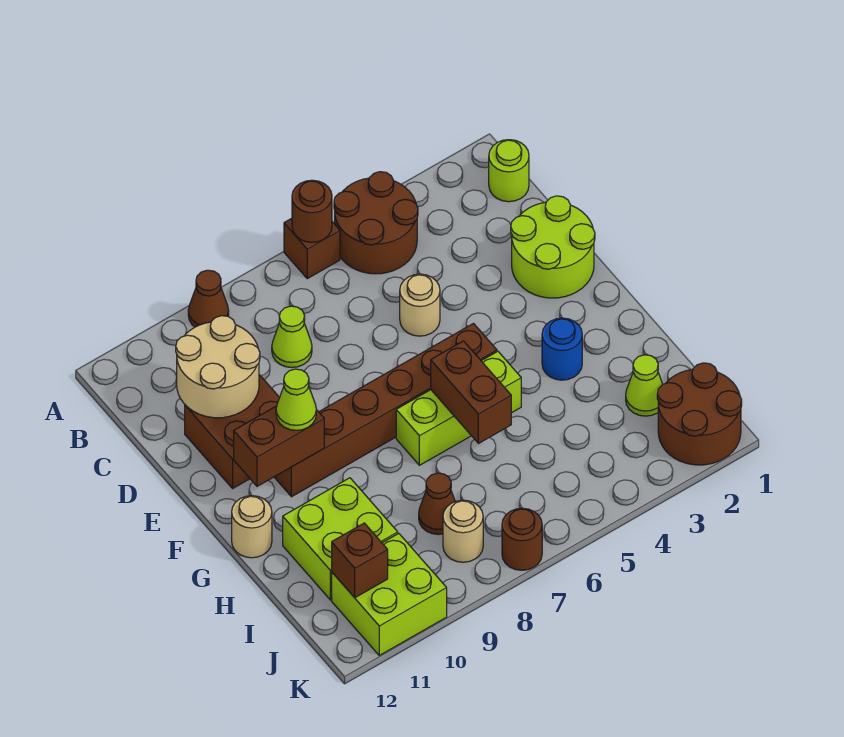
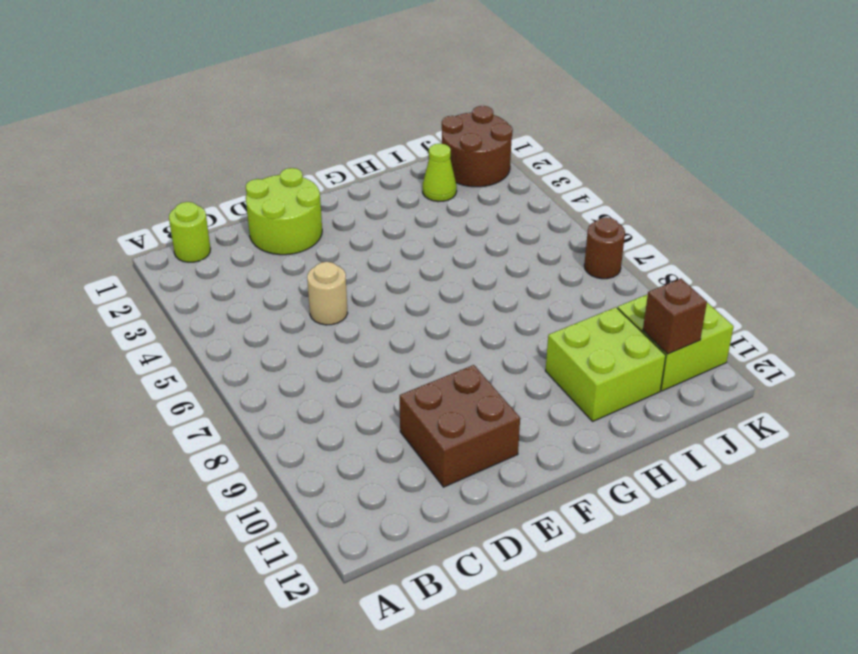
none -> brown 2x2 round brick [334,172,418,274]
none -> brown 1x1 brick [284,218,340,279]
none -> brown 1x1 cone [188,270,229,327]

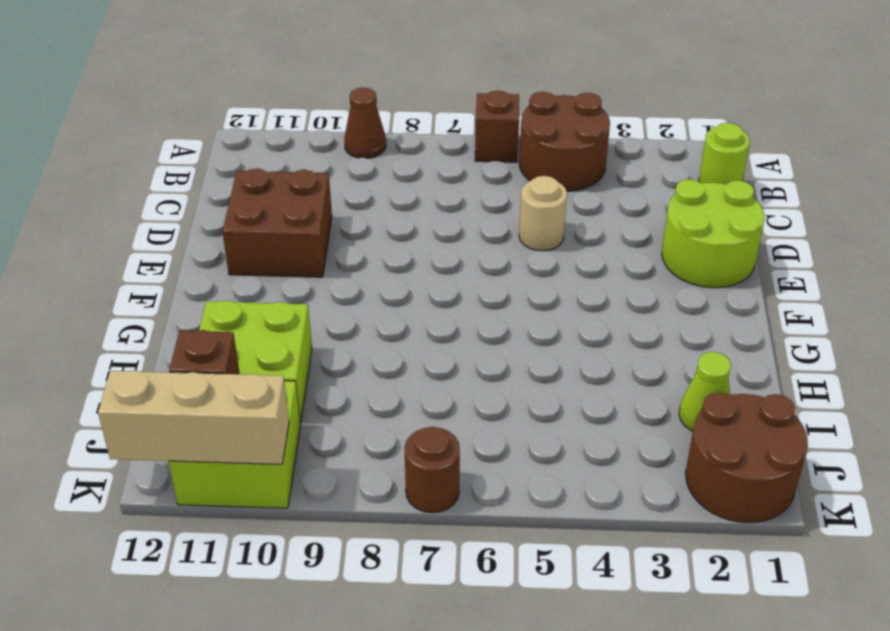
tan 1x3 brick [98,370,289,464] -> none
none -> lime 1x1 cone [272,306,312,368]
none -> brown 1x6 brick [274,324,497,497]
none -> blue 1x1 round brick [542,318,582,380]

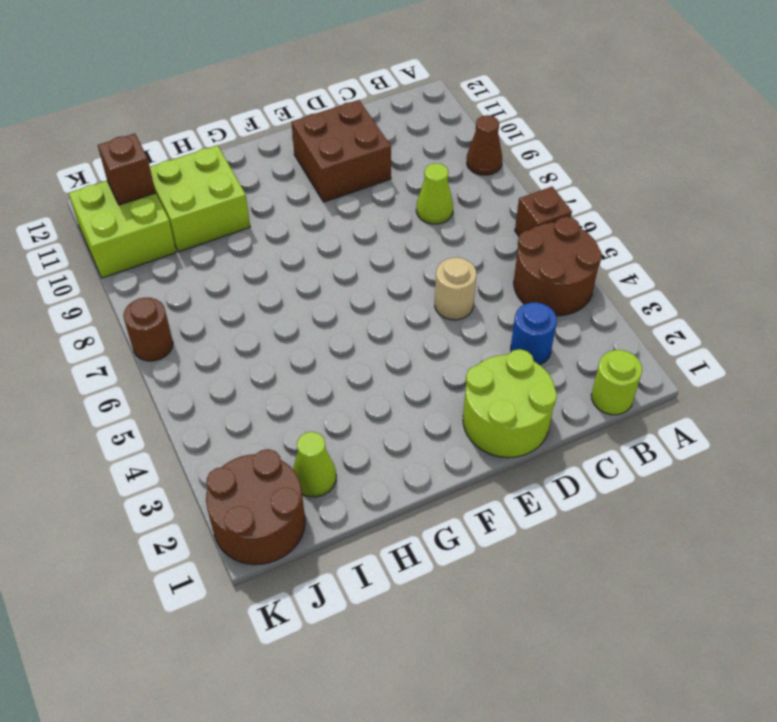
blue 1x1 round brick [511,302,557,365] -> blue 1x1 round brick moved to [542,318,582,380]
none -> brown 1x6 brick [274,324,497,497]
none -> lime 1x3 brick [396,351,521,465]
none -> tan 1x1 round brick [232,496,272,558]

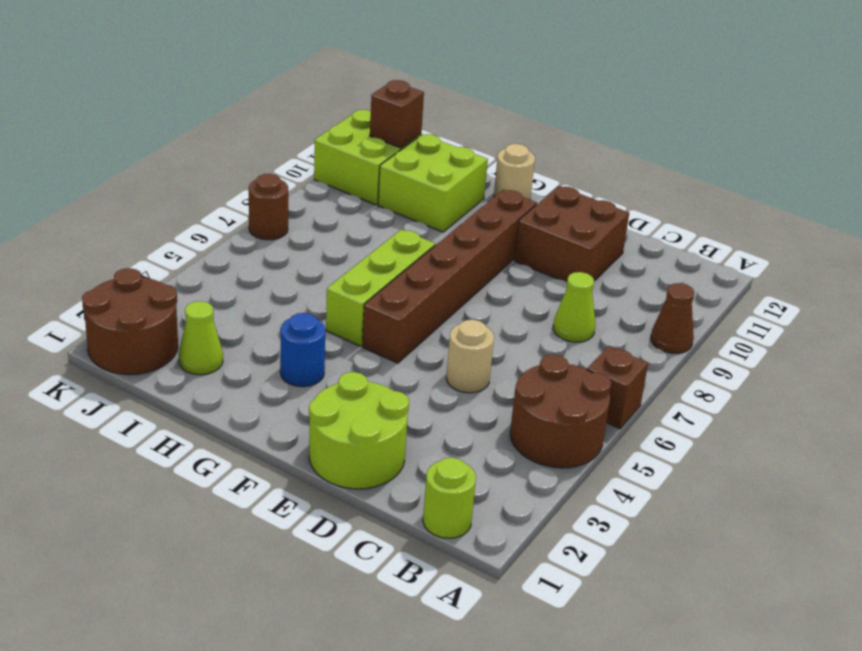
none -> brown 1x1 cone [419,473,455,535]
none -> tan 1x1 round brick [443,500,483,562]
none -> brown 1x1 round brick [292,180,332,242]

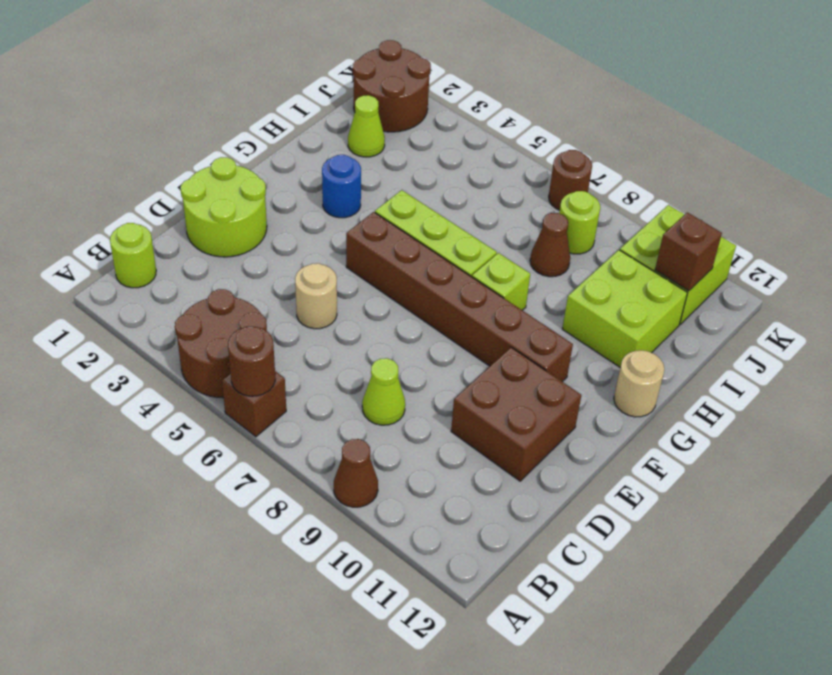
lime 1x1 brick [472,253,530,310] -> none
lime 1x1 round brick [559,191,600,254] -> tan 1x1 round brick [443,500,483,562]
none -> tan 2x2 round brick [176,316,260,418]
none -> brown 1x2 brick [234,406,324,486]
none -> brown 1x2 brick [431,341,511,443]

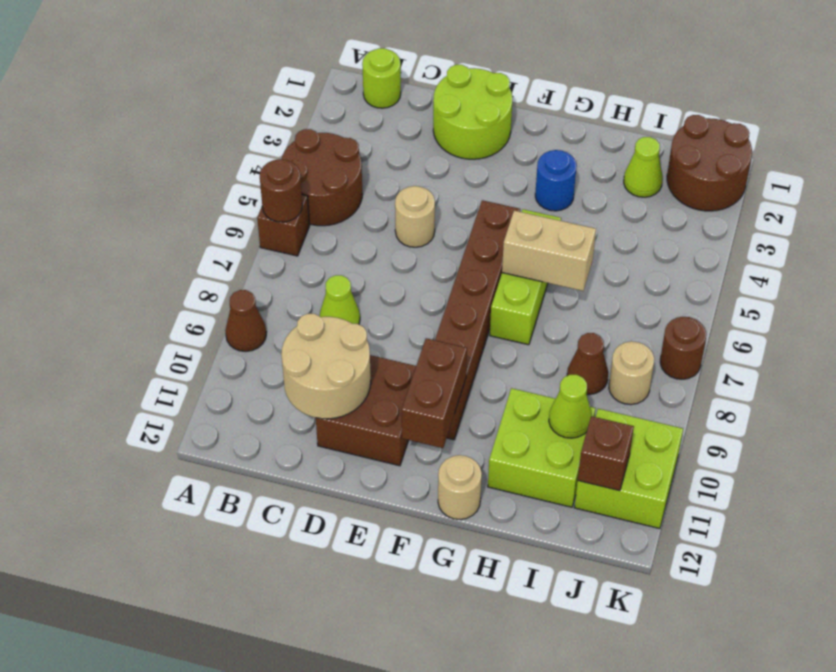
tan 1x2 brick [502,210,596,291] -> brown 1x2 brick [431,341,511,443]
lime 1x1 cone [549,375,592,438] -> lime 1x1 cone moved to [276,369,316,430]

